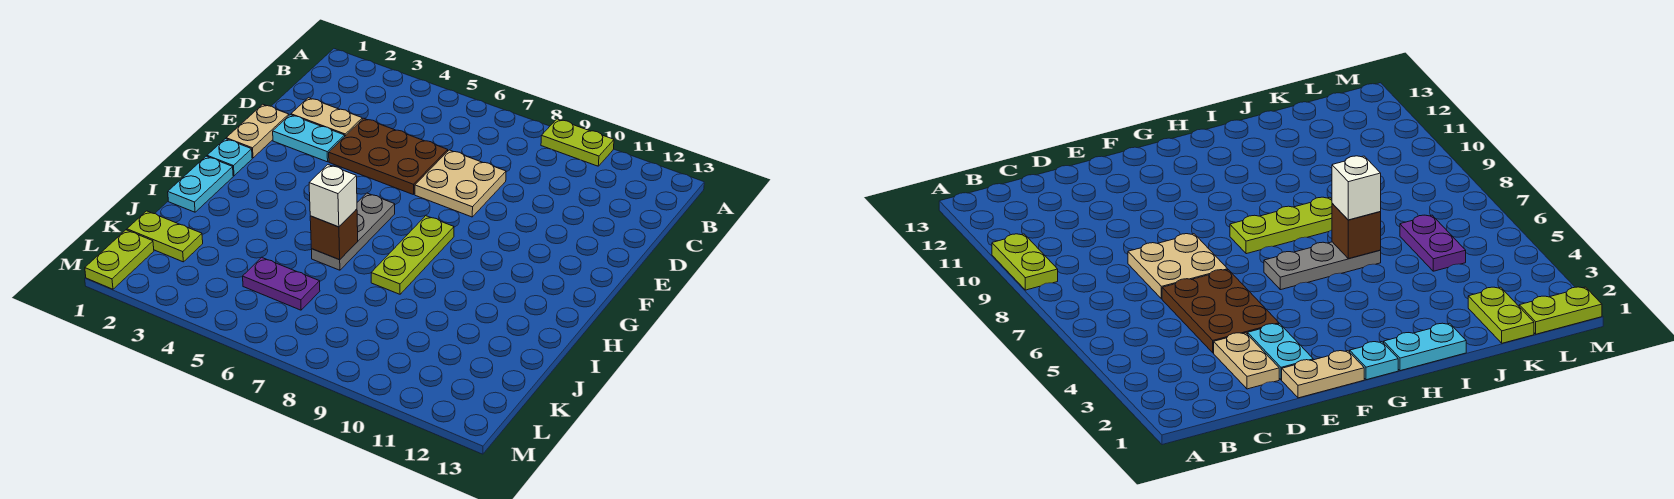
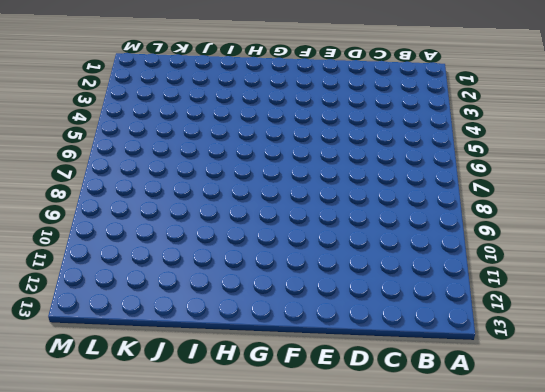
none -> lime 1x2 plate [541,119,614,166]
none -> tan 1x2 plate [291,98,362,136]
none -> brown 2x3 plate [329,118,448,195]

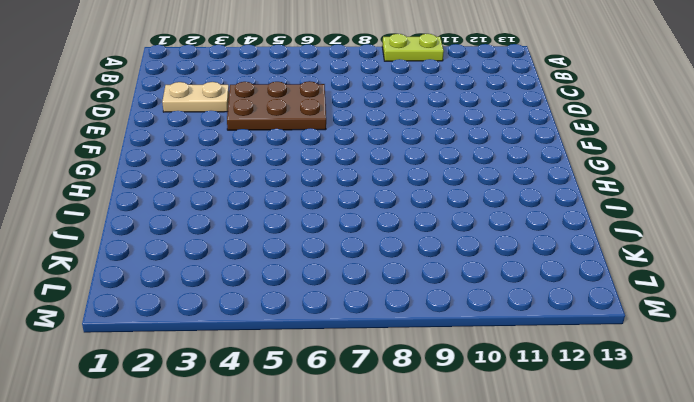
none -> tan 2x2 plate [415,150,506,217]
none -> tan 1x2 plate [226,104,289,158]
none -> cyan 1x2 plate [273,115,345,162]

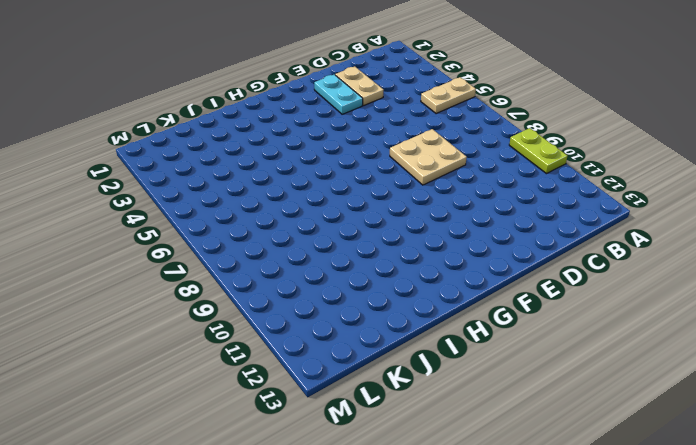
tan 1x2 plate [421,77,476,114] -> tan 1x2 plate moved to [226,104,289,158]
none -> brown 2x3 plate [329,118,448,195]
none -> cyan 1x1 plate [207,139,252,176]
none -> grey 1x3 plate [311,193,395,270]

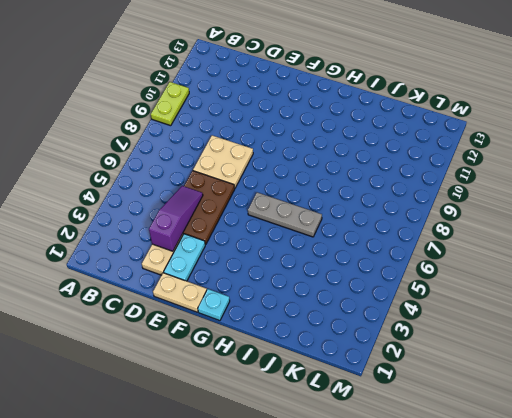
purple 1x3 slope [149,186,203,251] -> none
none -> lime 1x3 plate [371,216,454,294]
none -> cyan 1x2 plate [168,156,233,212]
none -> lime 1x2 plate [127,211,203,262]

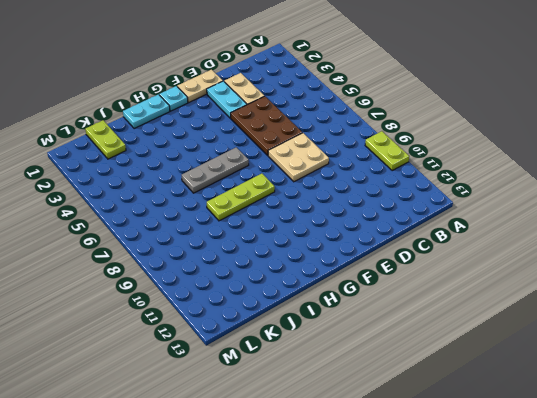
none -> purple 1x2 plate [243,257,320,310]
none -> lime 1x2 plate [85,230,154,289]
none -> brown 1x1 brick [310,209,358,260]

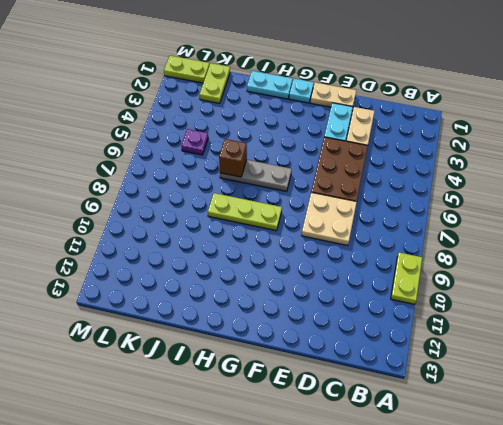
purple 1x1 plate [181,129,208,155] -> purple 1x2 plate [243,257,320,310]
none -> white 1x1 brick [309,165,357,227]

